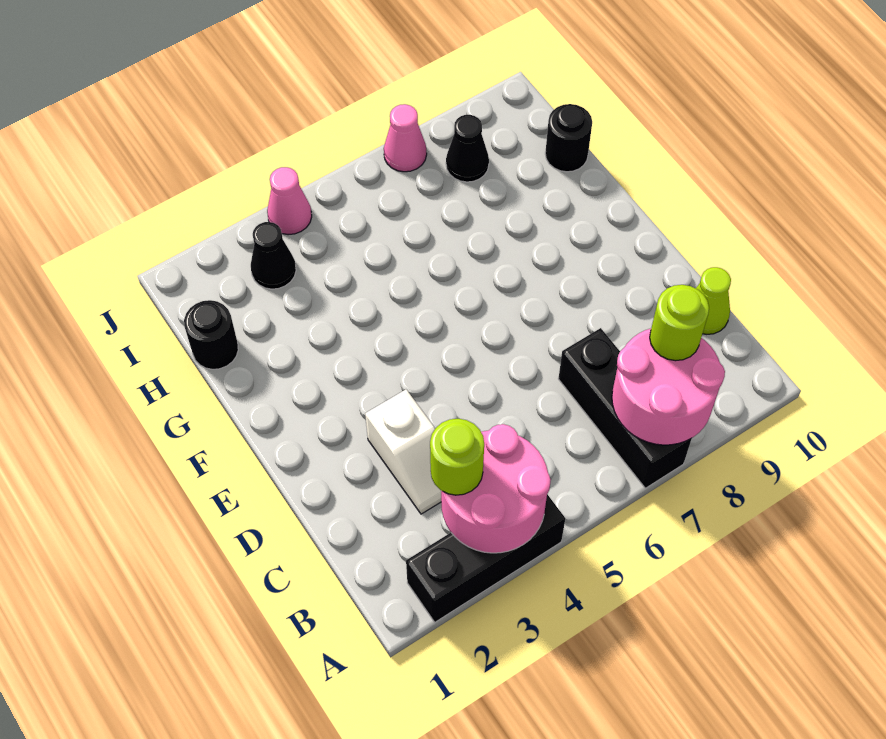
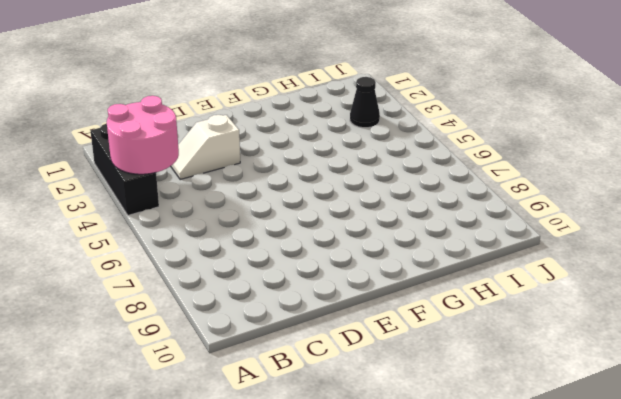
none -> black 1x3 brick [558,328,692,488]
none -> lime 1x1 cone [696,267,731,334]
none -> black 1x1 round brick [184,300,238,369]

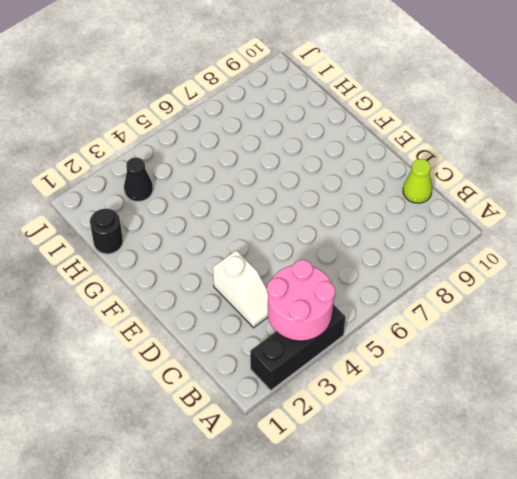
none -> black 1x3 brick [558,328,692,488]
none -> black 1x1 round brick [545,104,592,172]
none -> black 1x1 cone [446,115,489,182]

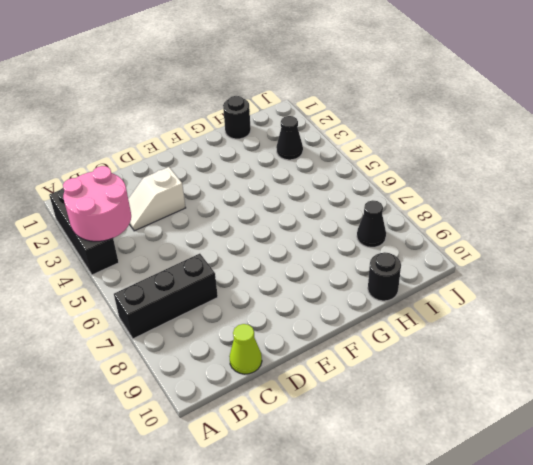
none -> pink 1x1 cone [267,167,312,235]
none -> pink 1x1 cone [384,104,427,172]
none -> pink 2x2 round brick [612,329,725,445]

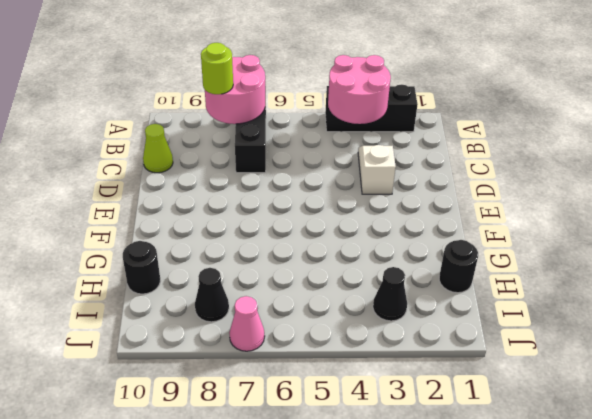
none -> pink 1x1 cone [267,167,312,235]
none -> lime 1x1 round brick [430,419,484,495]

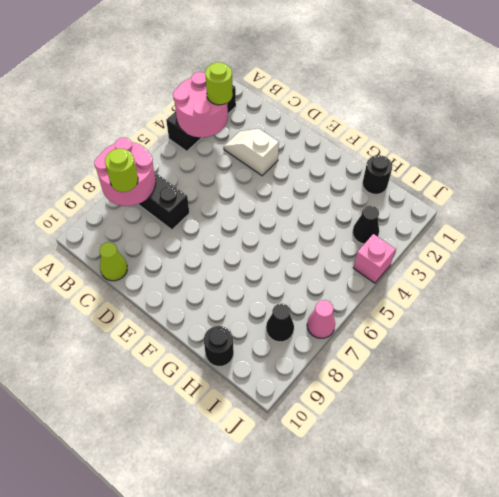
pink 1x1 brick [353,234,396,283] -> pink 1x1 cone [267,167,312,235]

